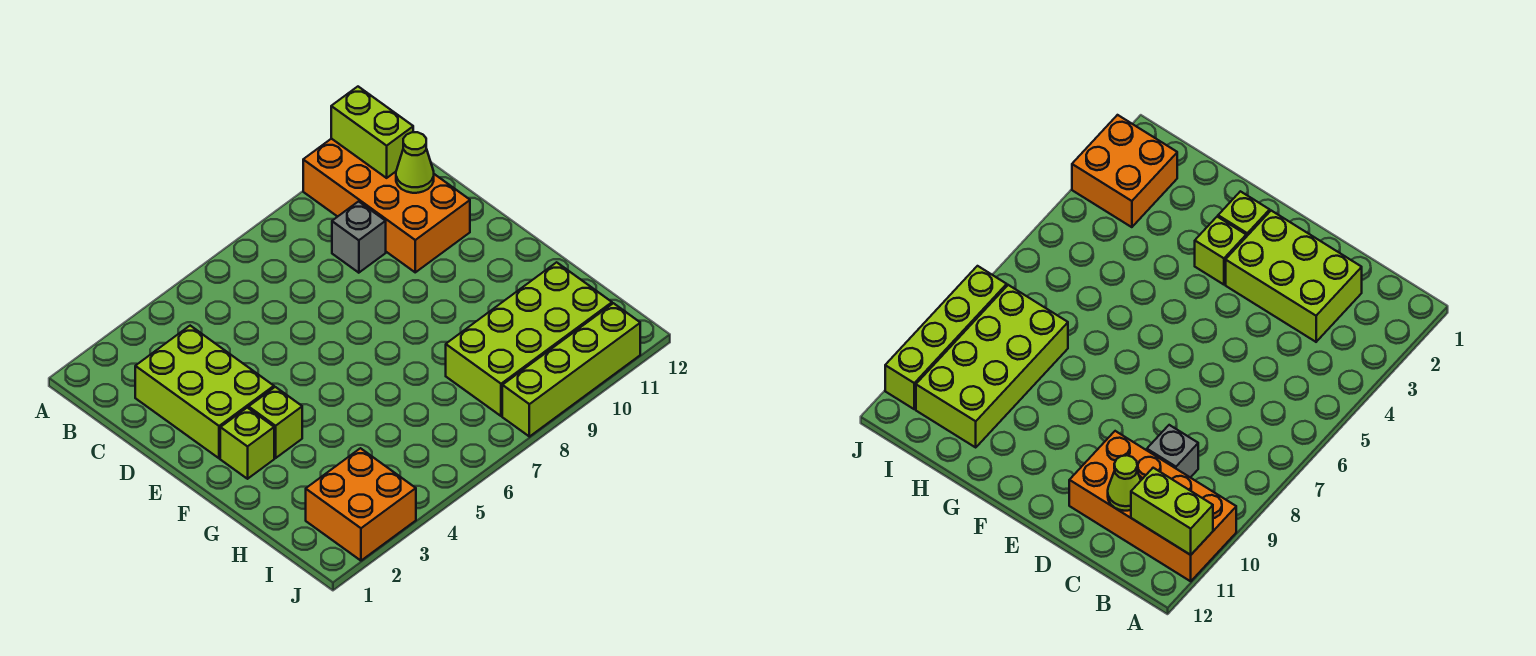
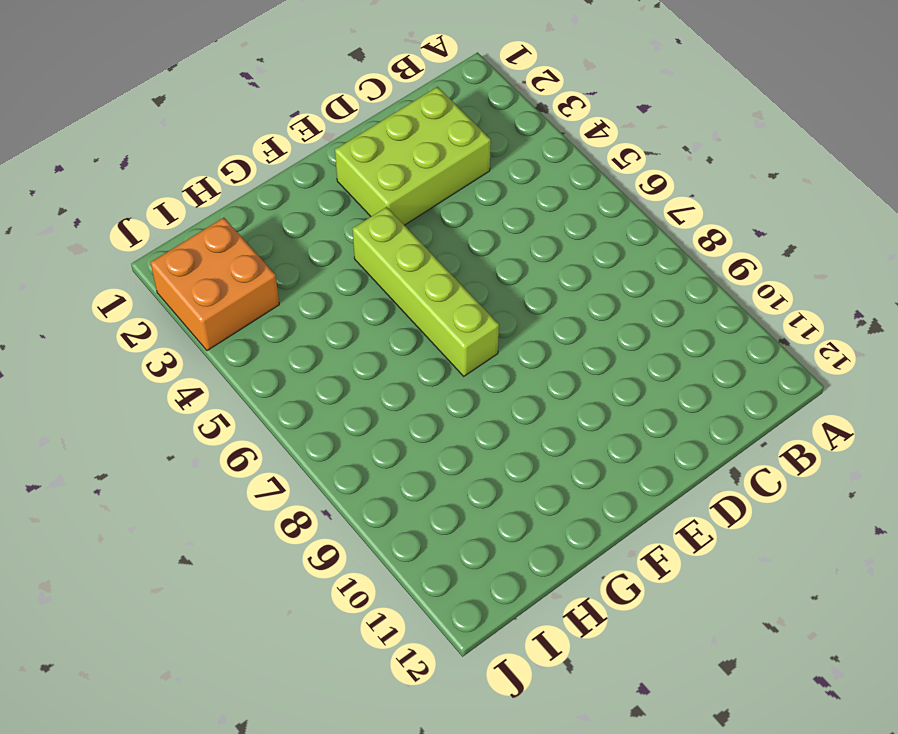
lime 1x4 brick [352,207,499,376] -> lime 1x4 brick moved to [502,303,640,437]
none -> orange 2x4 brick [303,139,470,272]
none -> grey 1x1 brick [332,201,386,273]

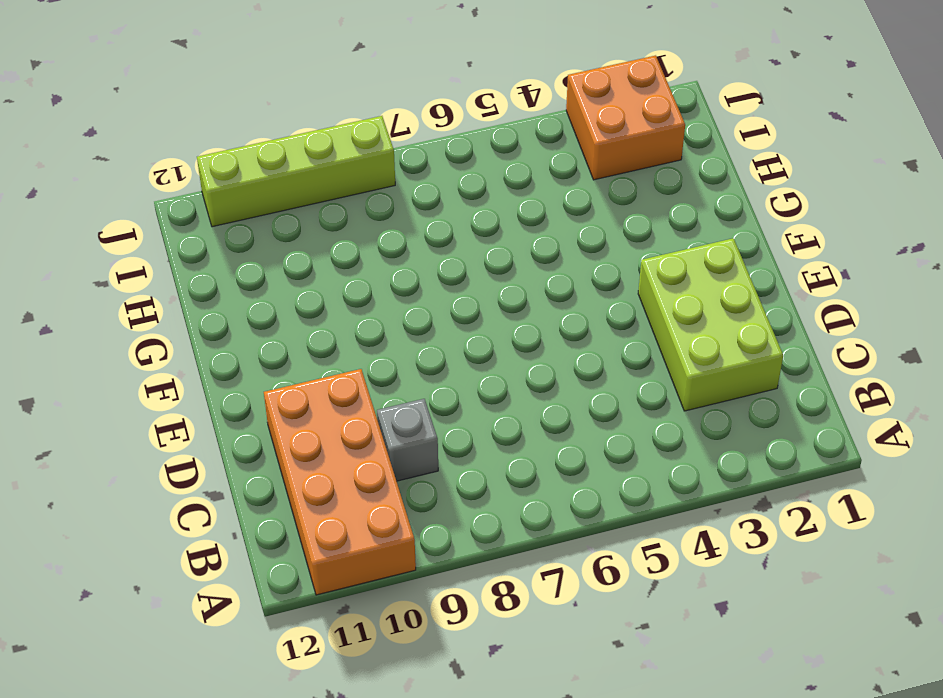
none -> lime 1x1 brick [220,408,274,479]
none -> lime 1x1 brick [249,387,302,458]

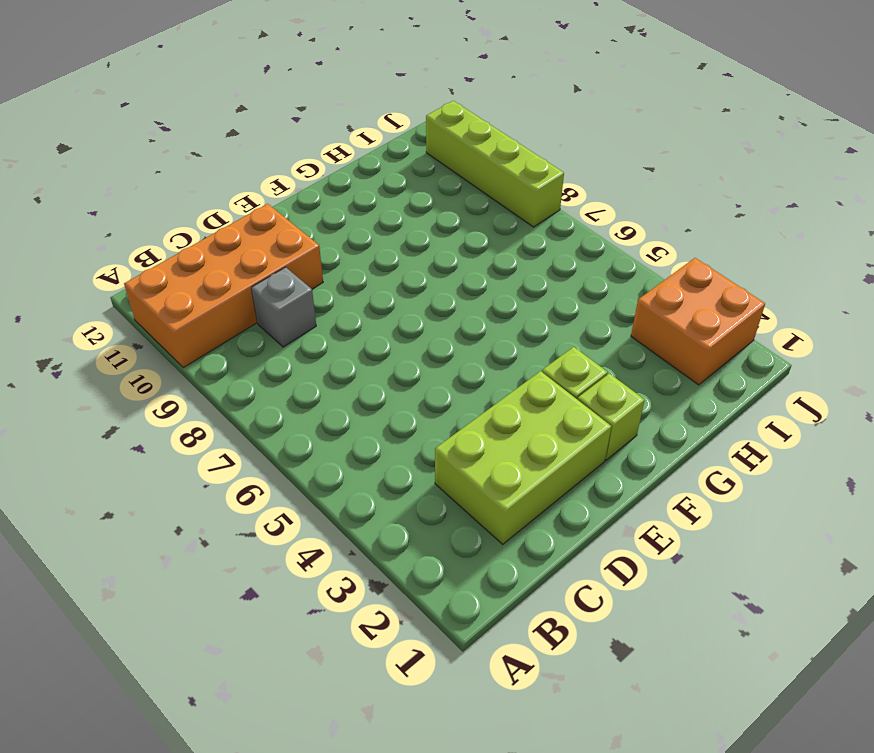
none -> lime 2x4 brick [446,262,612,416]
none -> lime 1x2 brick [331,87,413,178]

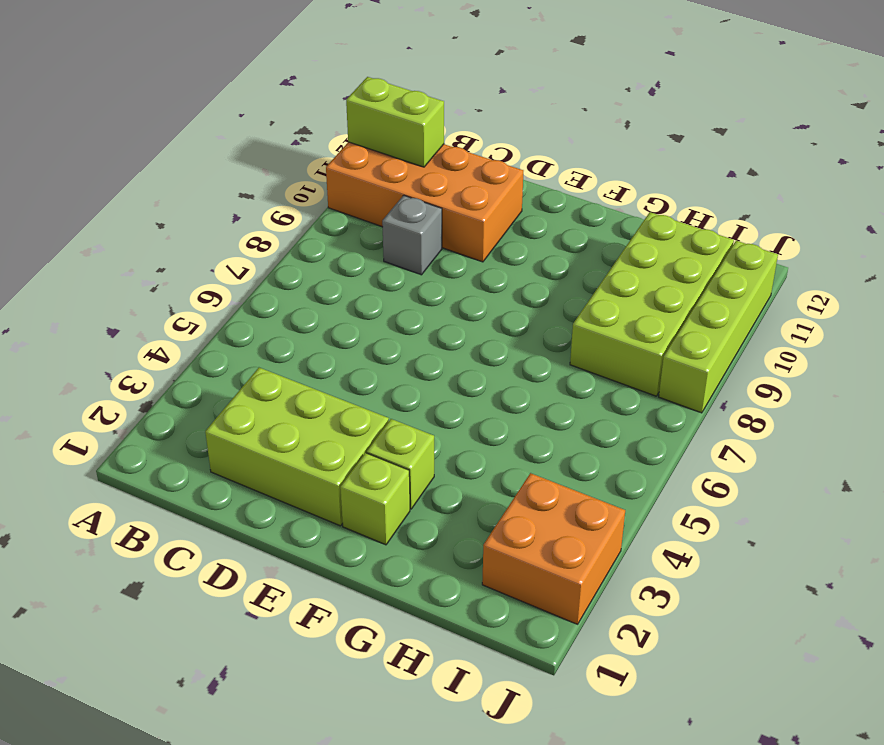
none -> lime 1x1 cone [396,132,434,193]

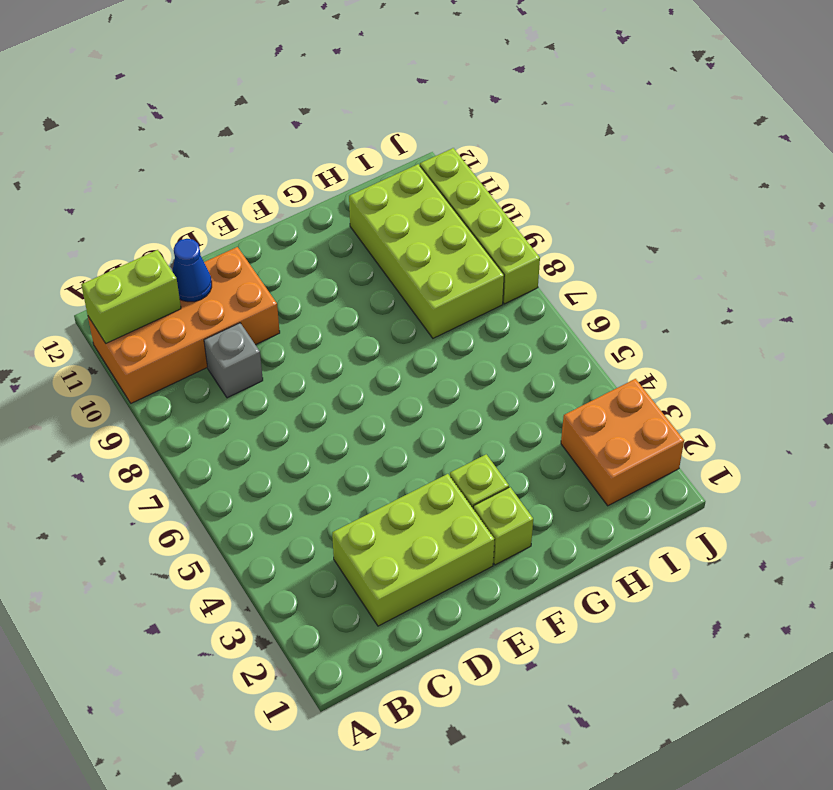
blue 1x1 cone [172,239,212,302] -> lime 1x1 cone [396,132,434,193]

